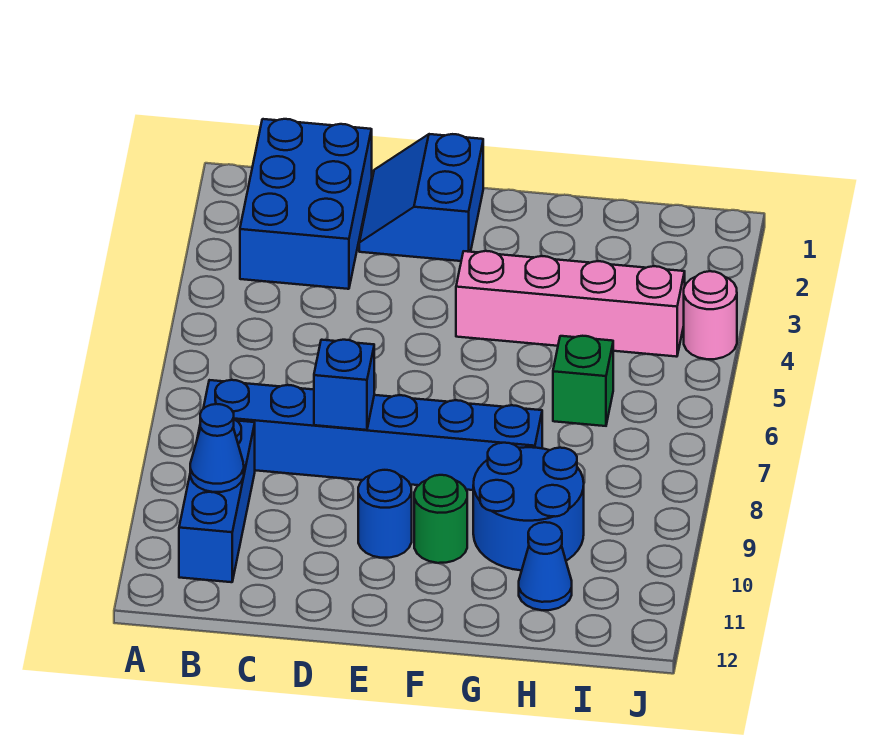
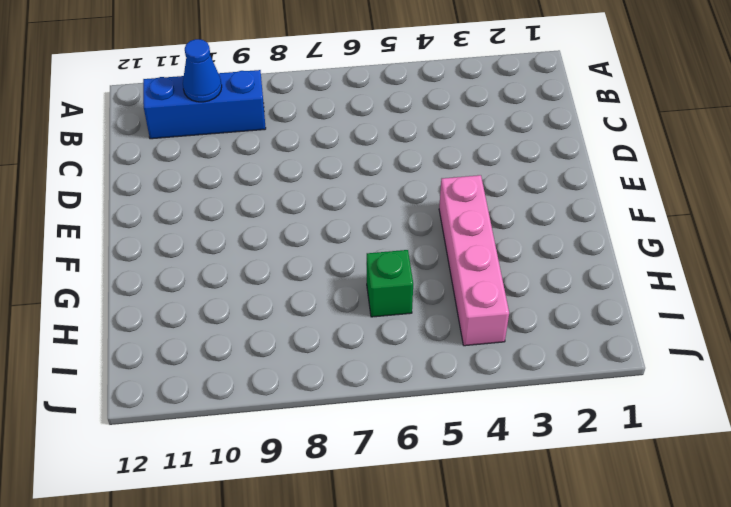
none -> blue 2x3 brick [240,119,372,289]
none -> blue 1x6 brick [203,380,542,490]
none -> blue 2x2 slope [359,134,483,261]

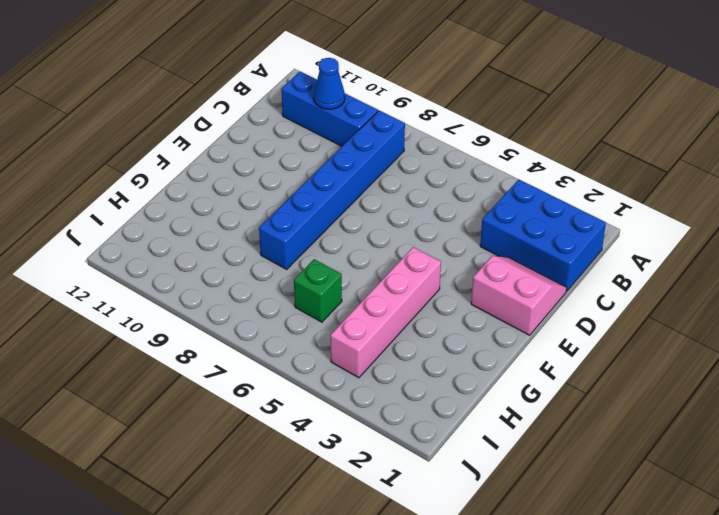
pink 2x2 slope [471,256,567,335] -> blue 2x2 slope [359,134,483,261]
none -> blue 1x1 round brick [358,470,412,558]
none -> green 1x1 round brick [414,475,467,563]
none -> blue 2x2 round brick [473,443,584,570]

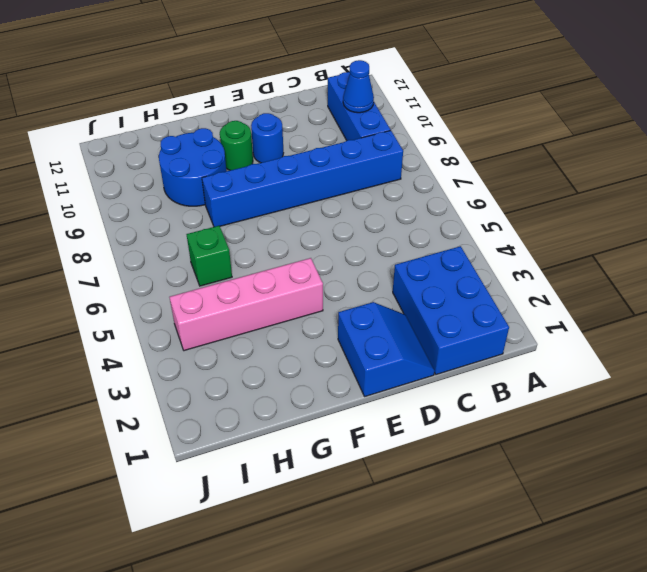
none -> blue 1x1 cone [519,522,572,610]
none -> pink 1x1 round brick [684,271,737,359]
none -> blue 1x1 brick [314,340,374,430]

